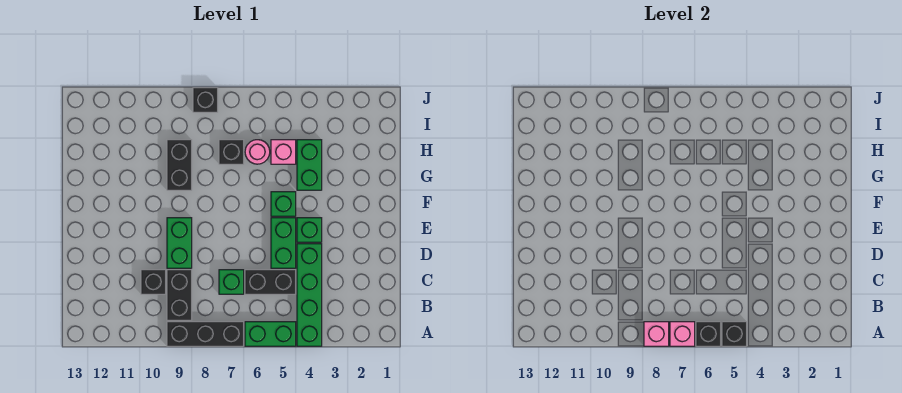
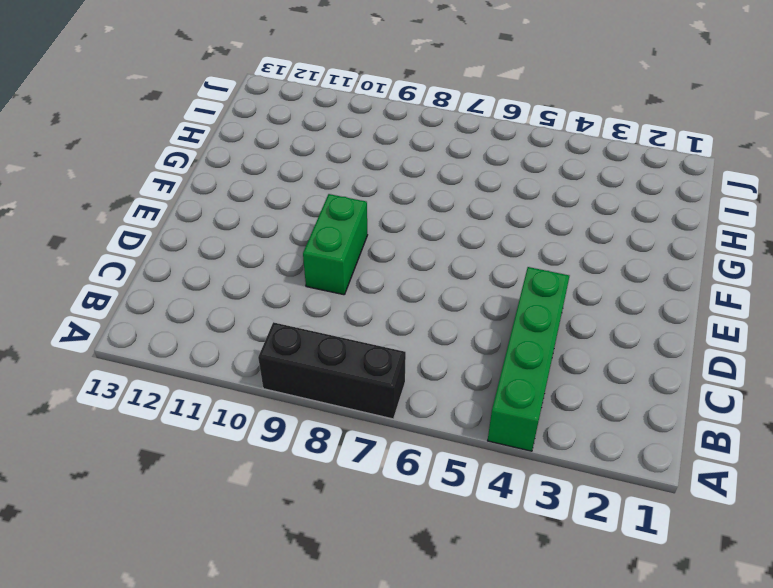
none -> green 1x2 brick [245,322,296,346]
none -> black 1x2 brick [167,270,192,320]
none -> black 1x2 brick [245,270,296,294]

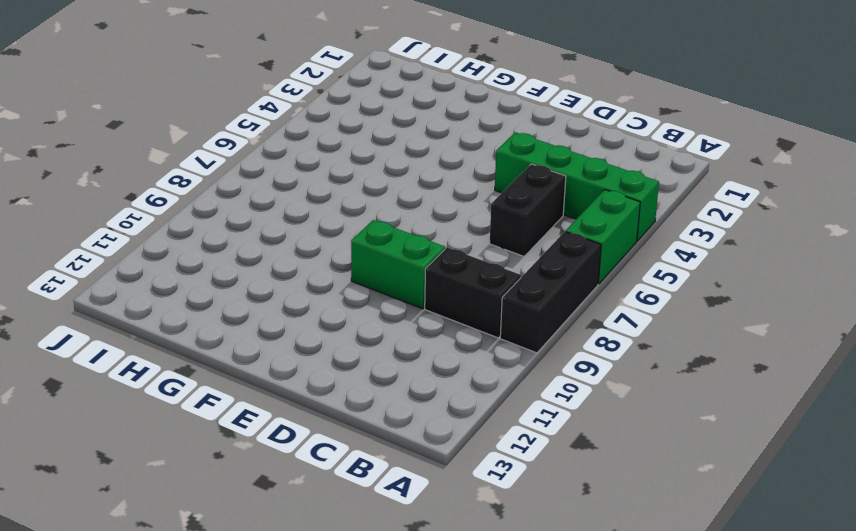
none -> green 1x1 brick [219,270,244,294]
none -> black 1x1 brick [141,270,166,294]
none -> green 1x2 brick [271,218,296,268]

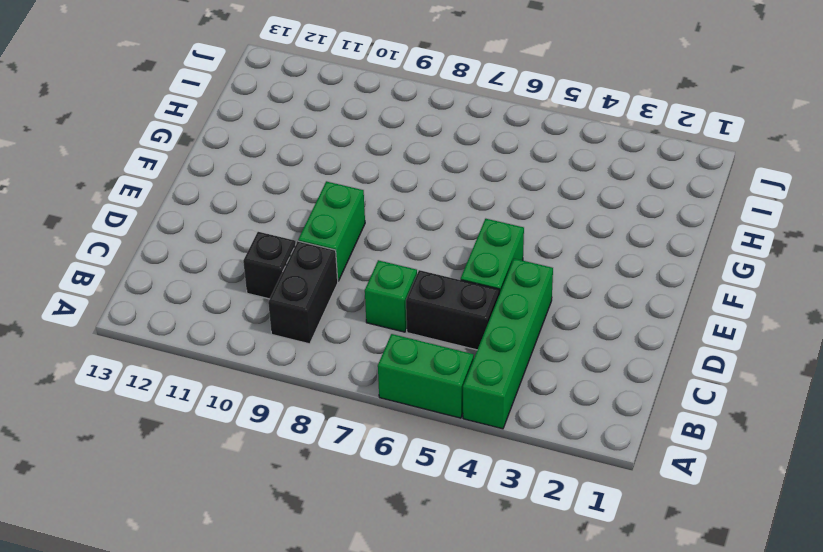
none -> black 1x3 brick [167,322,244,346]
none -> green 1x1 brick [297,218,322,242]
none -> green 1x1 brick [271,192,296,216]

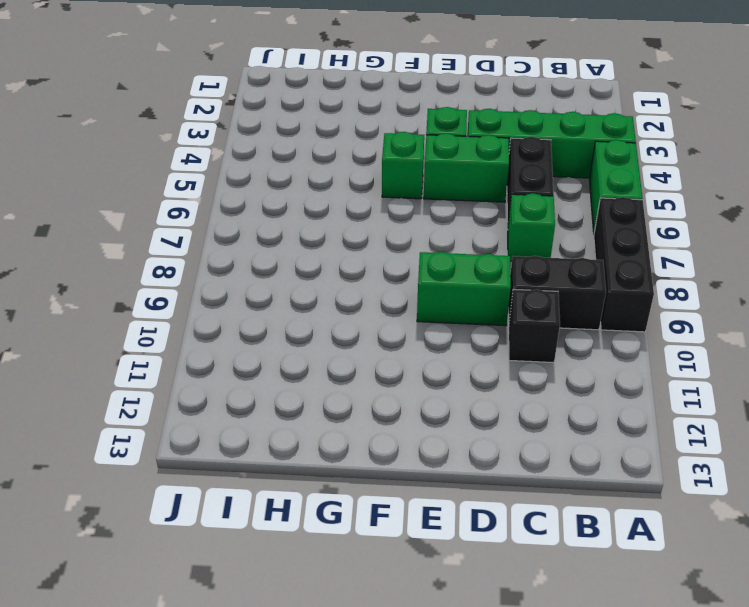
none -> green 1x2 brick [297,140,322,190]
none -> black 1x2 brick [167,140,192,190]
none -> pink 1x1 brick [271,140,296,164]

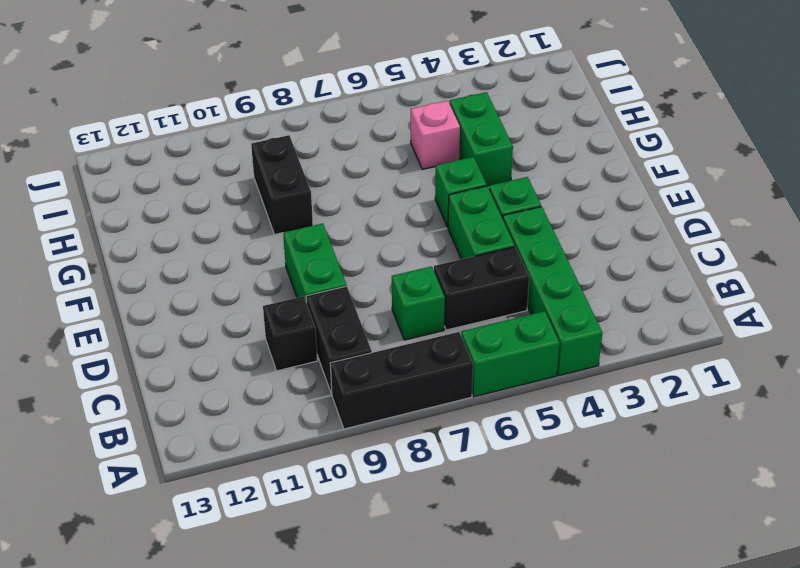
none -> pink 1x1 round brick [245,140,270,164]
none -> black 1x1 brick [219,140,244,164]
none -> black 1x1 brick [193,88,218,112]

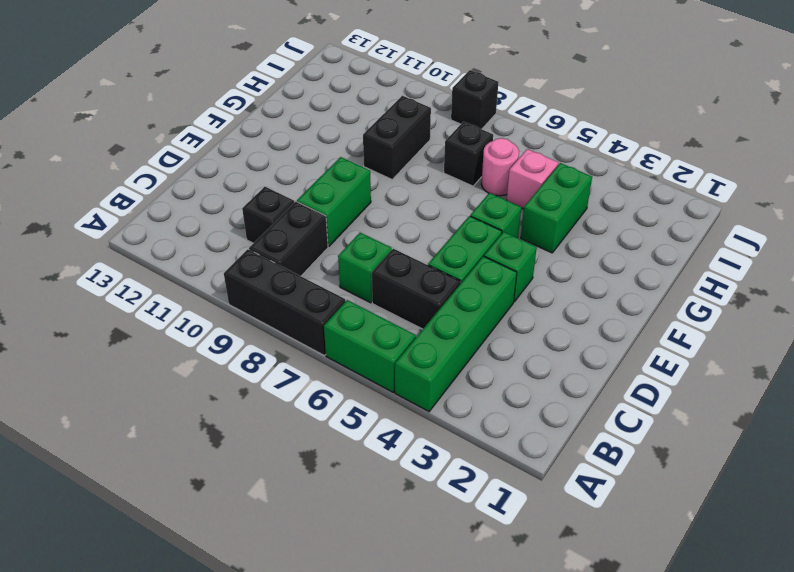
none -> black 1x1 brick [722,322,747,346]
none -> black 1x1 brick [696,322,721,346]
none -> pink 1x1 brick [670,322,695,346]

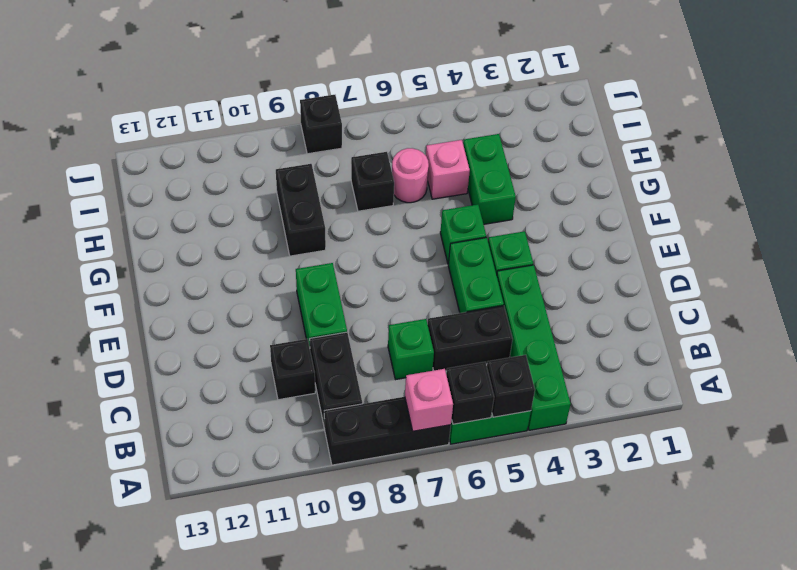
none -> pink 1x1 brick [644,322,669,346]

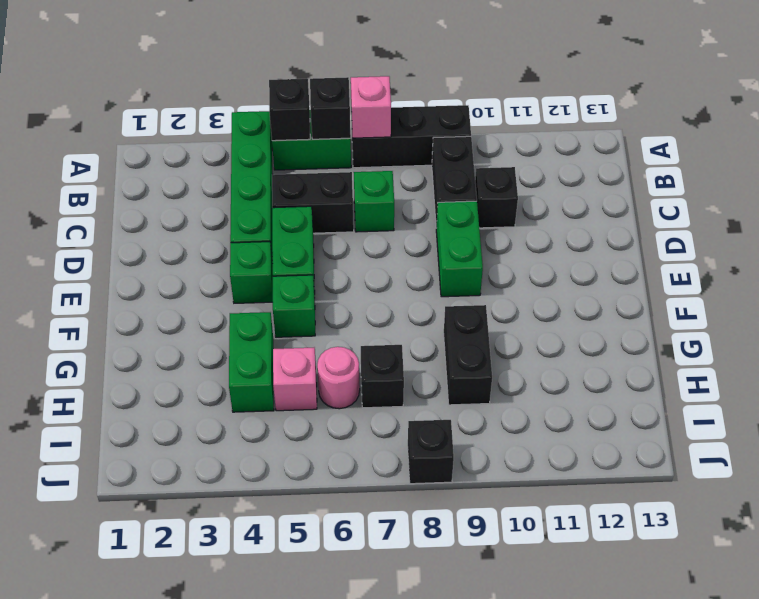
none -> pink 1x1 brick [644,322,669,346]

